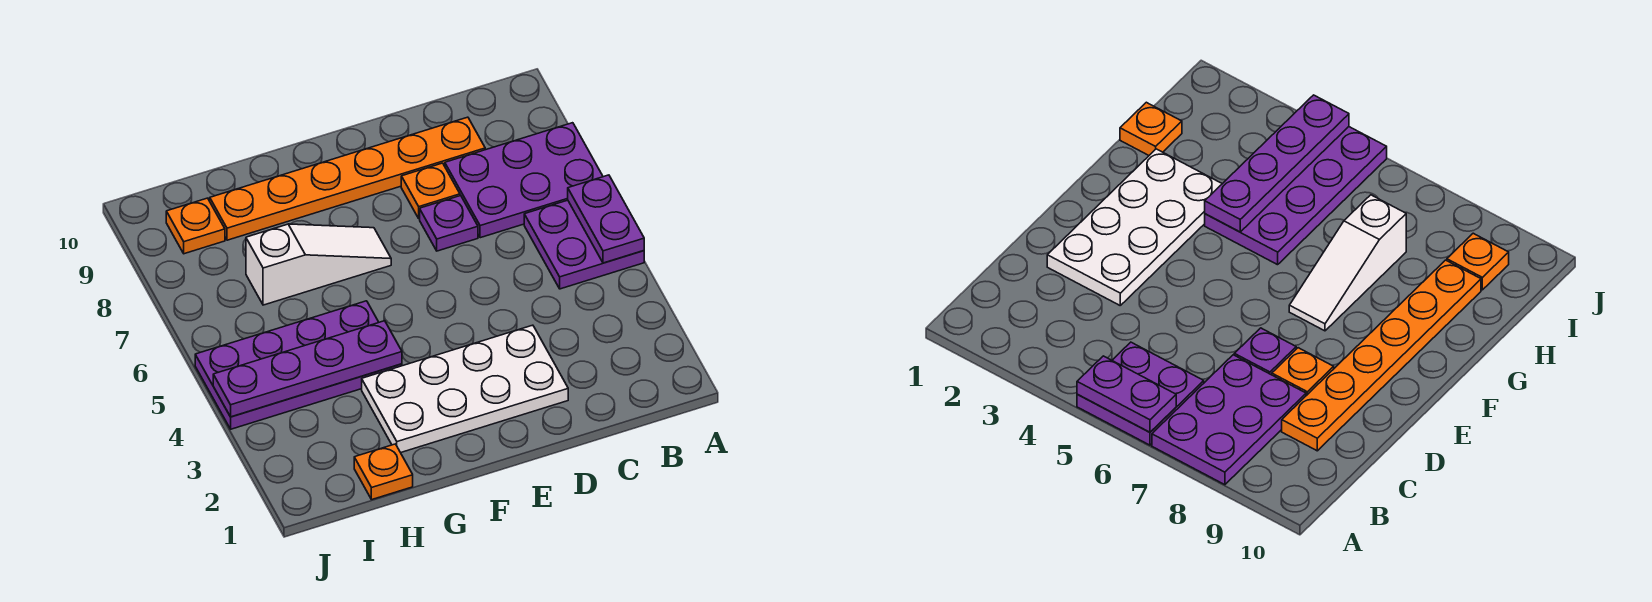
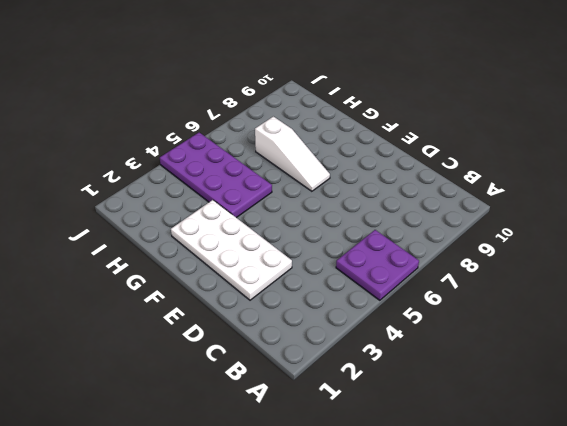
none -> purple 2x3 plate [445,123,603,238]
none -> orange 1x6 plate [210,117,485,240]
none -> purple 1x1 plate [420,196,478,251]

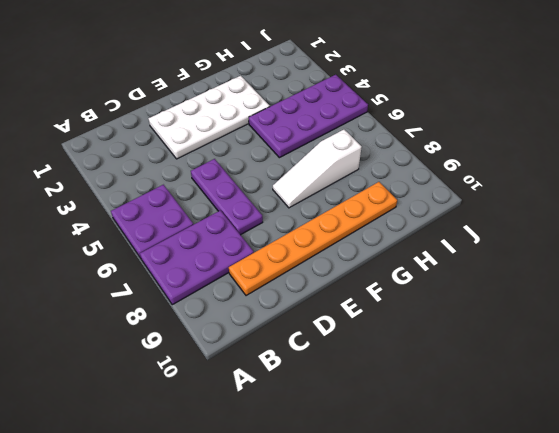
purple 1x3 plate [191,159,263,235] -> purple 1x1 plate [420,196,478,251]
none -> orange 1x1 plate [401,163,460,219]
none -> orange 1x1 plate [354,444,413,500]
none -> orange 1x1 plate [166,198,225,254]

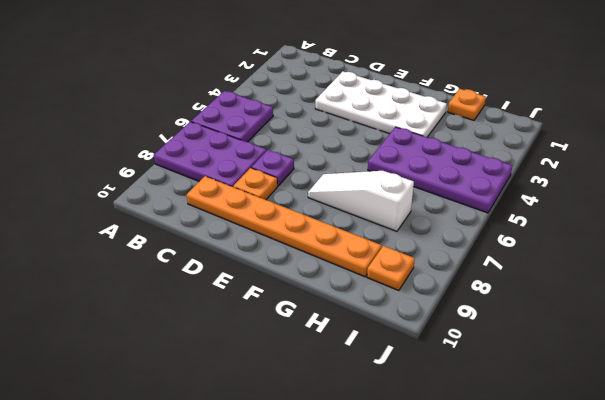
none -> purple 1x2 plate [568,175,644,263]
none -> purple 1x4 plate [213,321,402,417]

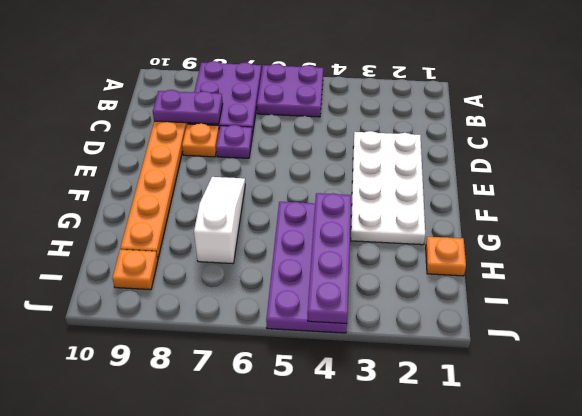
purple 1x2 plate [153,90,223,124] -> purple 1x2 plate moved to [568,175,644,263]

